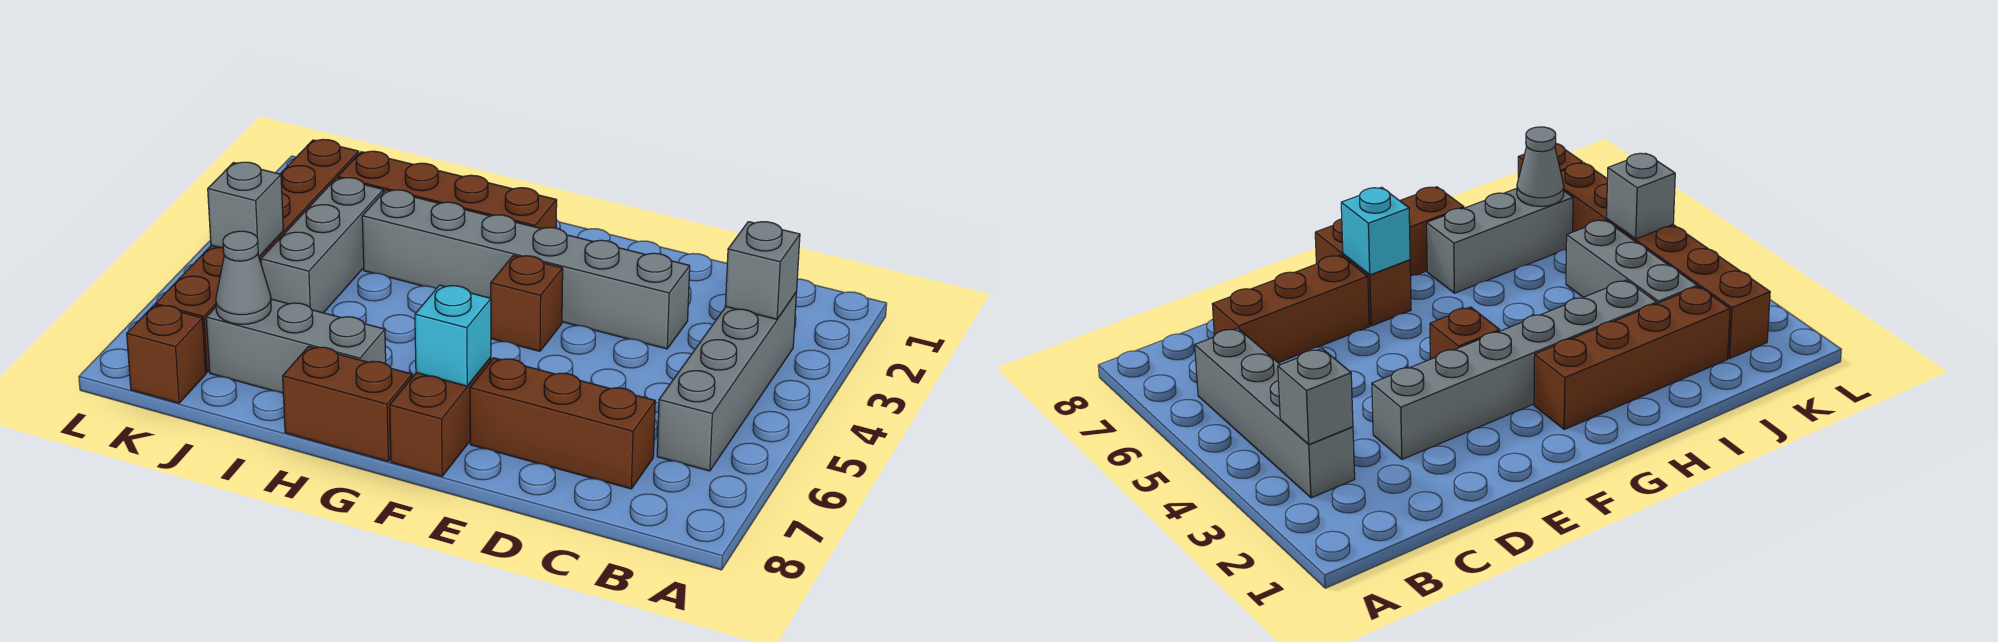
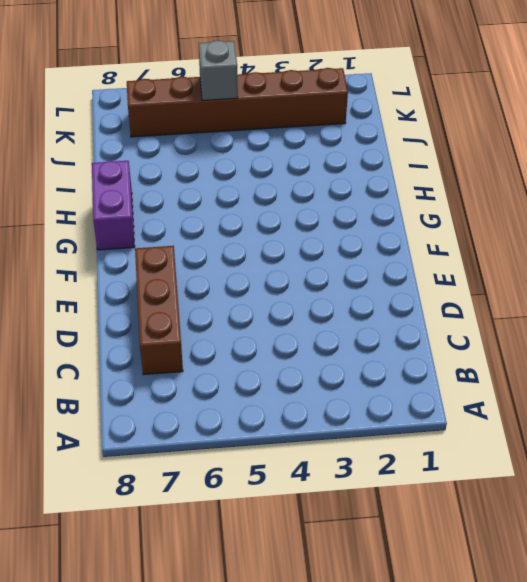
purple 1x2 brick [92,161,135,250] -> brown 1x2 brick [283,346,412,461]
none -> grey 1x4 brick [657,292,797,471]
none -> grey 1x6 brick [362,190,690,349]
none -> brown 1x1 brick [491,256,563,351]

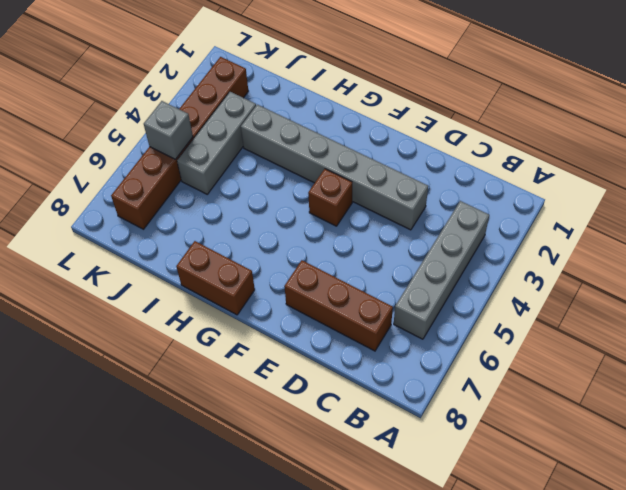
none -> brown 1x2 brick [390,357,491,476]
none -> brown 1x4 brick [338,151,557,229]
none -> grey 1x3 brick [206,299,386,393]

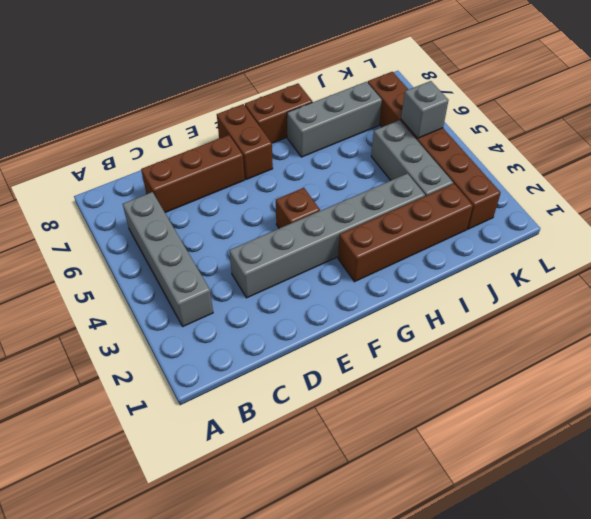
none -> brown 1x1 brick [127,305,206,403]
none -> grey 1x1 brick [725,222,800,319]
none -> cyan 1x1 brick [415,285,491,386]

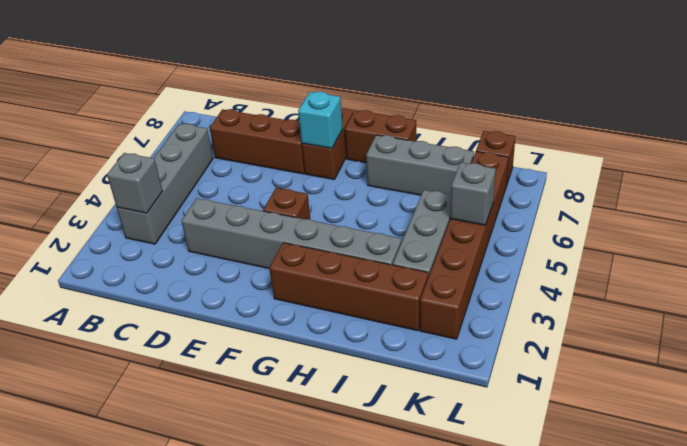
none -> grey 1x1 cone [216,231,271,324]

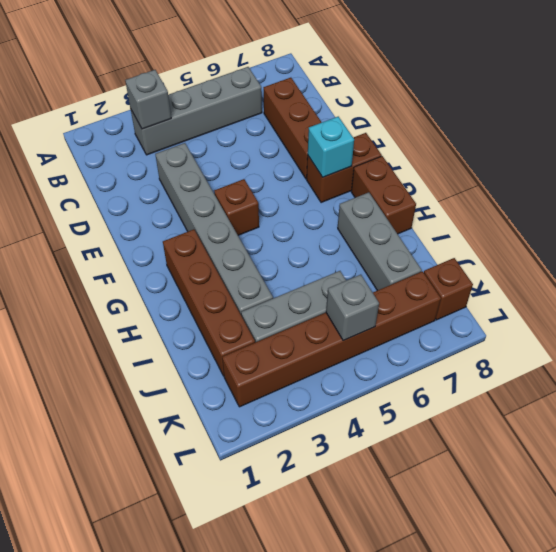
none -> grey 1x1 cone [216,231,271,324]

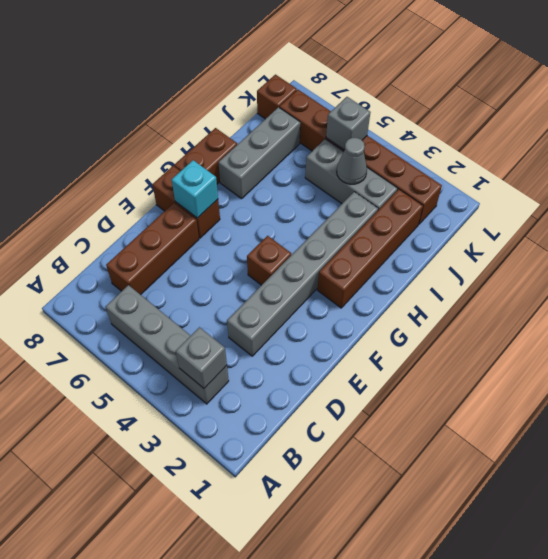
grey 1x1 cone [337,138,367,184] -> grey 1x1 cone moved to [216,231,271,324]

